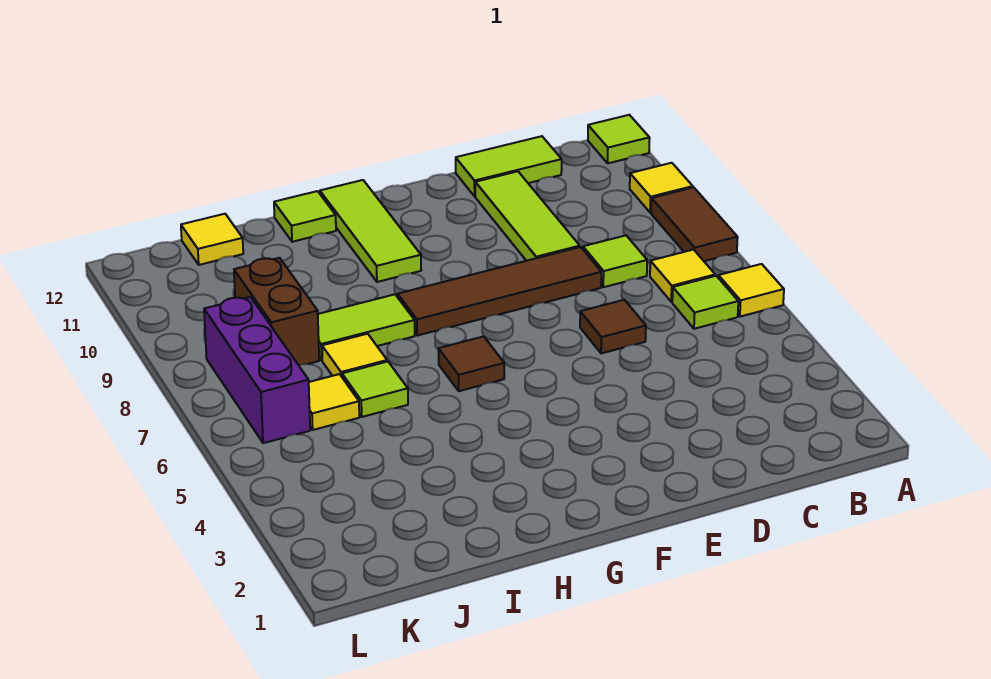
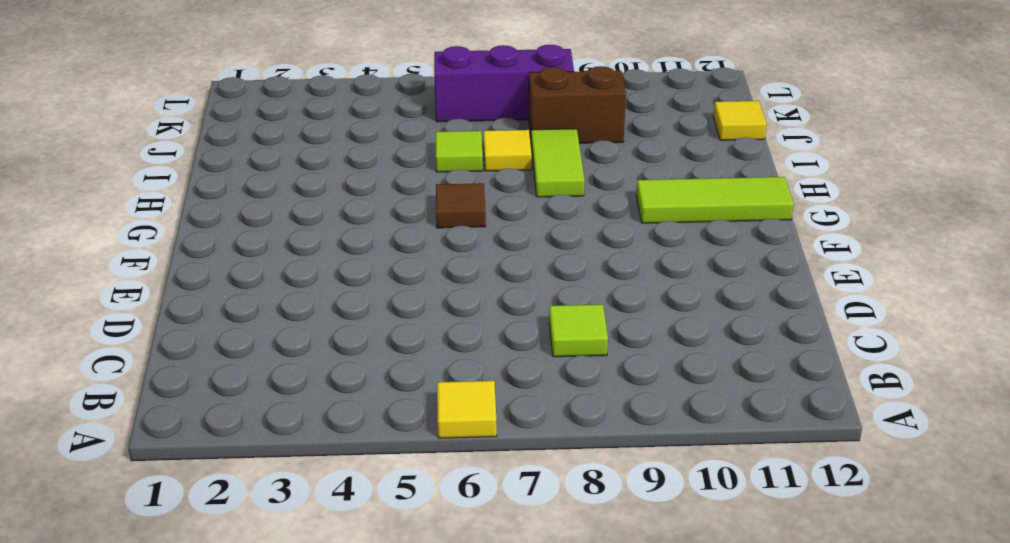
none -> brown 1x2 tile [651,187,738,261]
none -> yellow 1x1 tile [630,163,693,213]
none -> lime 1x1 tile [588,115,650,163]

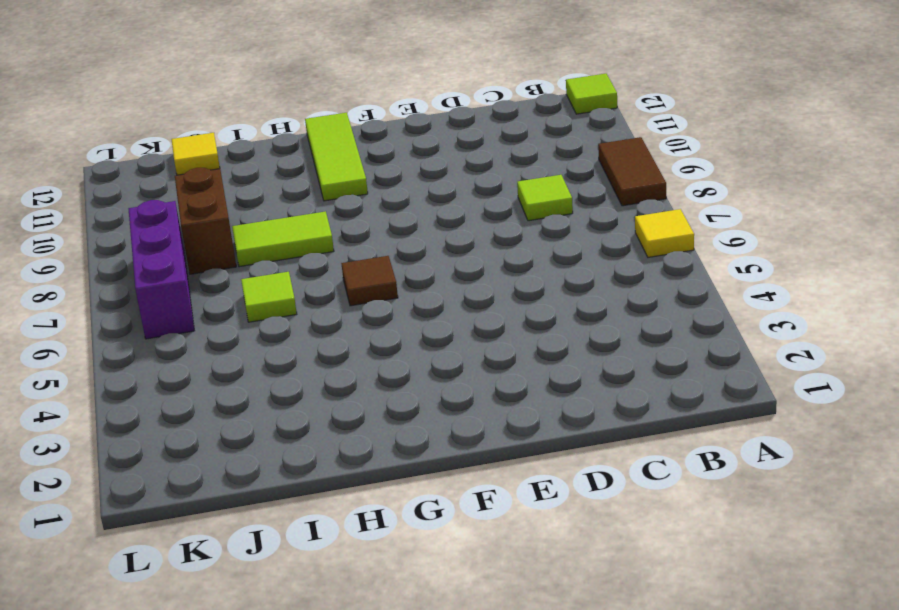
none -> yellow 1x1 tile [630,163,693,213]
none -> lime 1x1 tile [672,276,738,329]
none -> yellow 1x1 tile [650,250,715,302]

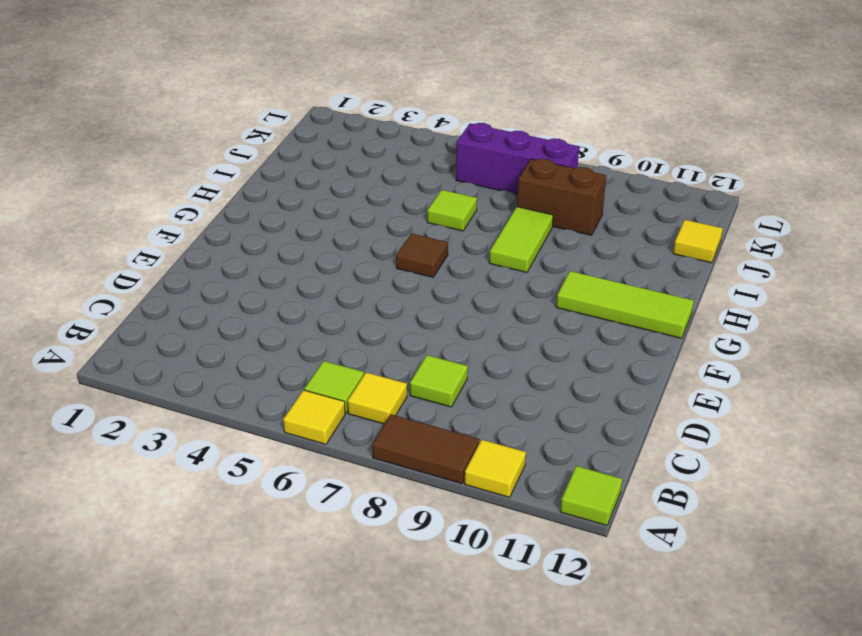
none -> lime 1x2 tile [456,136,562,196]
none -> brown 1x1 tile [580,300,646,353]
none -> brown 1x4 tile [398,247,601,336]

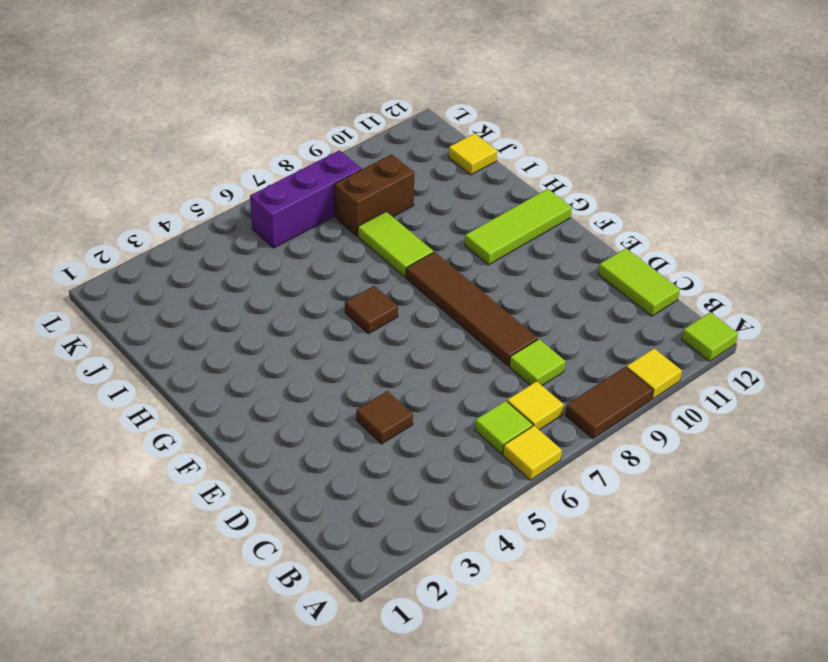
brown 1x1 tile [356,391,413,444] -> brown 1x1 tile moved to [580,300,646,353]
none -> lime 1x3 tile [475,171,580,261]
none -> lime 1x1 tile [274,191,336,242]
none -> lime 1x1 tile [342,361,408,417]

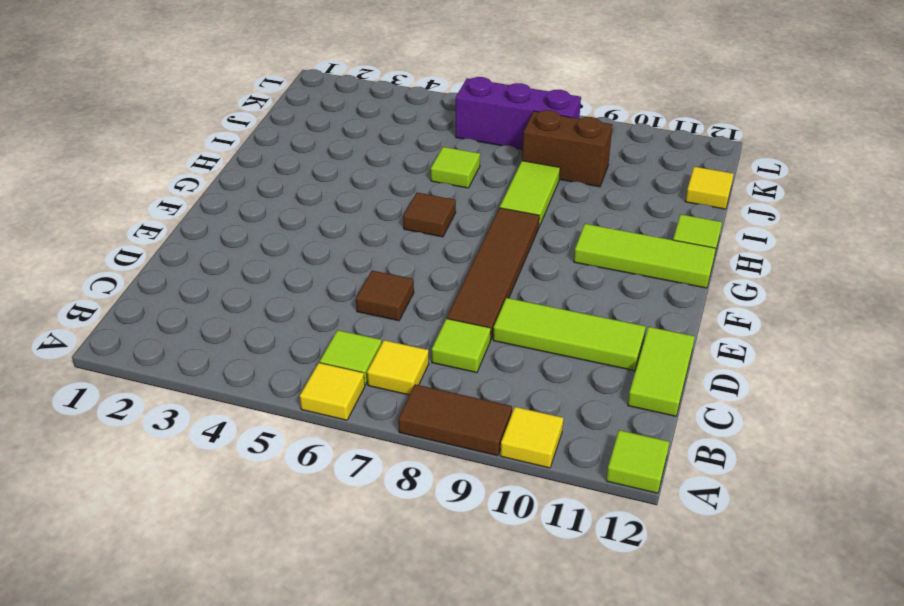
none -> yellow 1x1 tile [322,334,387,377]
none -> yellow 1x1 tile [309,374,359,430]

